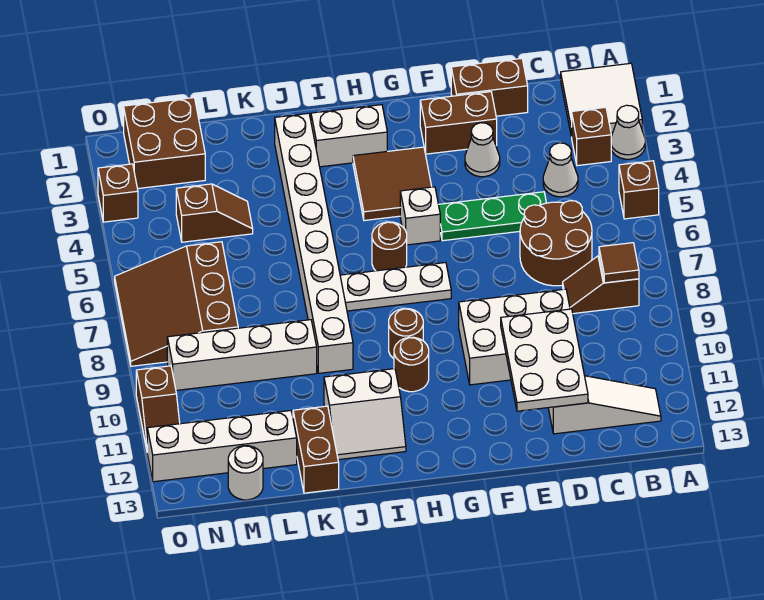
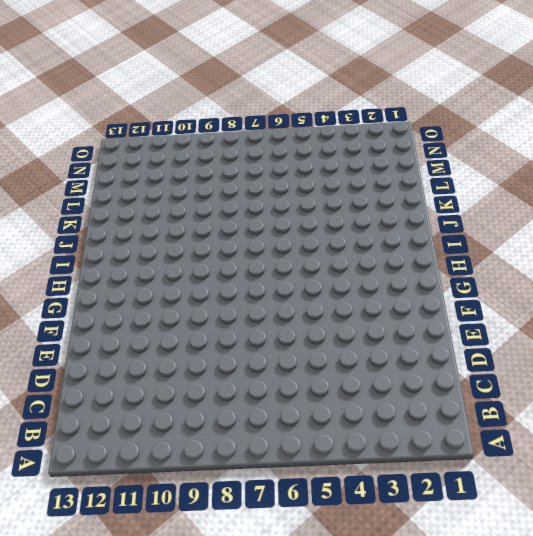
none -> white 2x2 tile [561,63,642,136]
none -> white 1x1 cone [611,105,645,159]
none -> brown 1x1 brick [619,161,659,219]
none -> brown 1x1 brick [571,107,611,166]

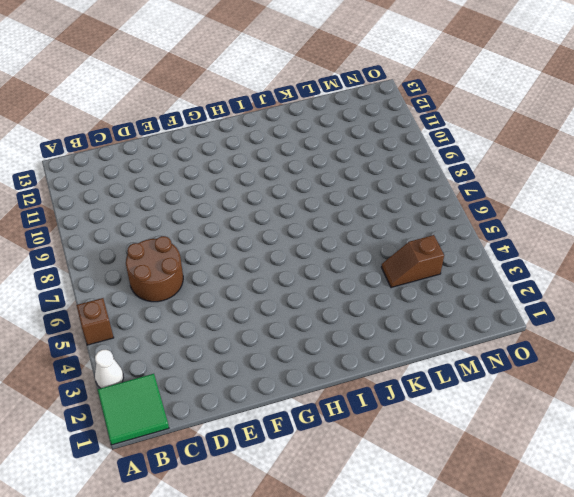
green 2x2 tile [97,374,169,445] -> white 2x2 tile [561,63,642,136]
none -> brown 1x1 brick [571,107,611,166]
none -> brown 1x2 slope [563,256,639,314]
none -> white 1x3 slope [548,376,661,434]
none -> white 1x1 cone [543,143,578,197]

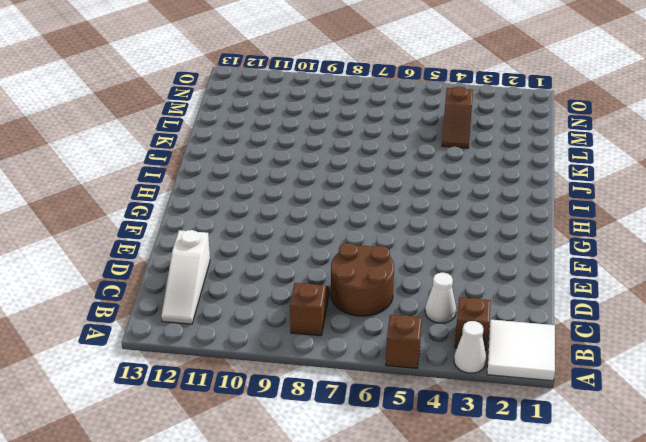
none -> brown 1x2 brick [451,58,528,116]
none -> green 1x3 plate [439,192,546,241]
none -> white 2x3 brick [459,289,570,385]
none -> brown 1x2 brick [420,92,497,154]

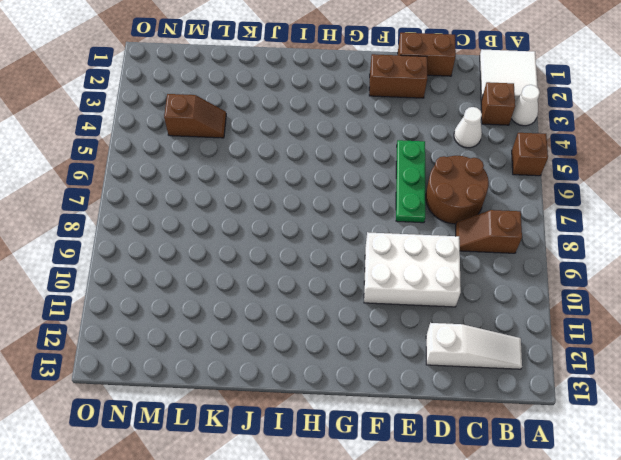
green 1x3 plate [396,140,425,223] -> green 1x3 plate turned to [439,192,546,241]
none -> white 1x1 cone [465,123,500,177]
none -> brown 2x2 tile [353,147,432,221]
none -> white 1x1 brick [400,187,440,245]
none -> white 1x3 plate [340,263,451,311]

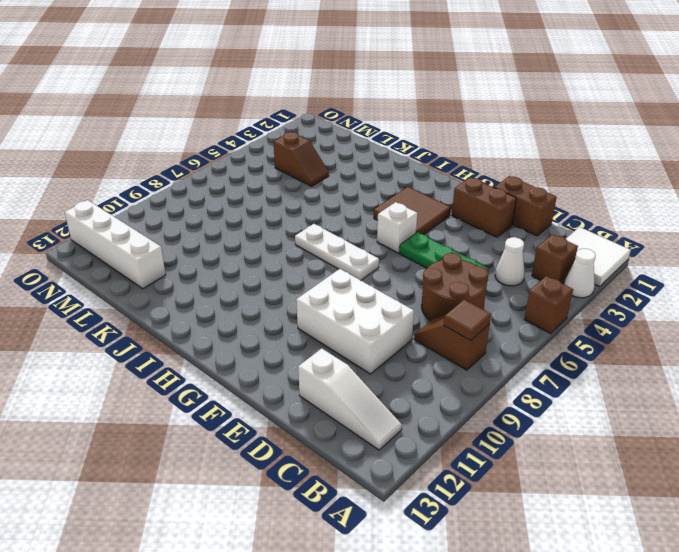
none -> white 1x1 cone [465,123,500,177]
none -> white 1x2 brick [311,105,387,167]
none -> brown 1x1 round brick [372,222,407,271]
none -> brown 1x1 round brick [389,309,423,359]

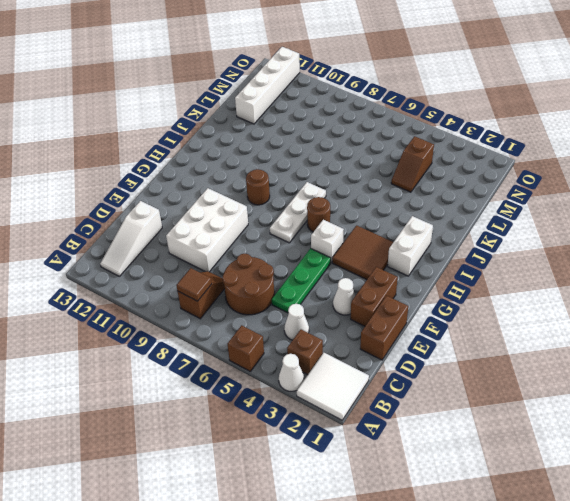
none -> brown 1x1 round brick [394,337,429,392]
none -> white 2x2 slope [324,369,406,460]
none -> white 1x8 brick [275,113,353,373]
none -> white 1x4 brick [167,320,317,390]

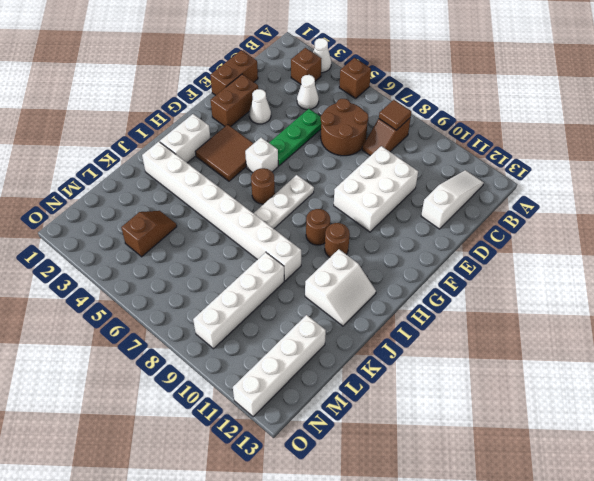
none -> white 2x2 tile [561,63,642,136]
none -> brown 1x2 brick [293,406,339,493]
none -> brown 2x2 brick [124,98,205,189]
none -> brown 3x3 slope [115,242,238,366]

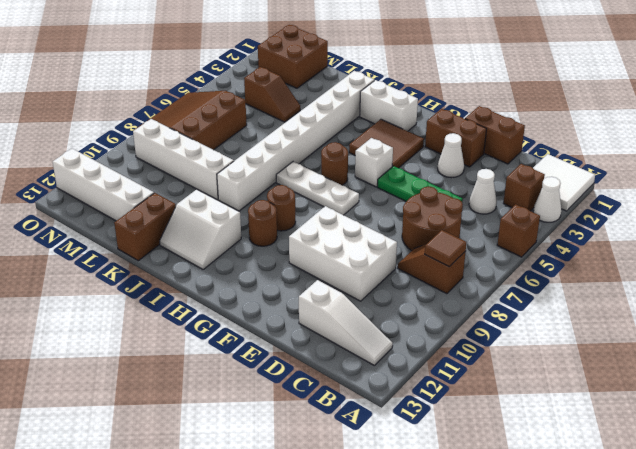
none -> white 1x1 round brick [228,446,263,500]
none -> brown 1x1 brick [98,164,138,222]
none -> brown 1x2 slope [136,366,180,449]
none -> white 2x3 plate [501,309,588,411]

